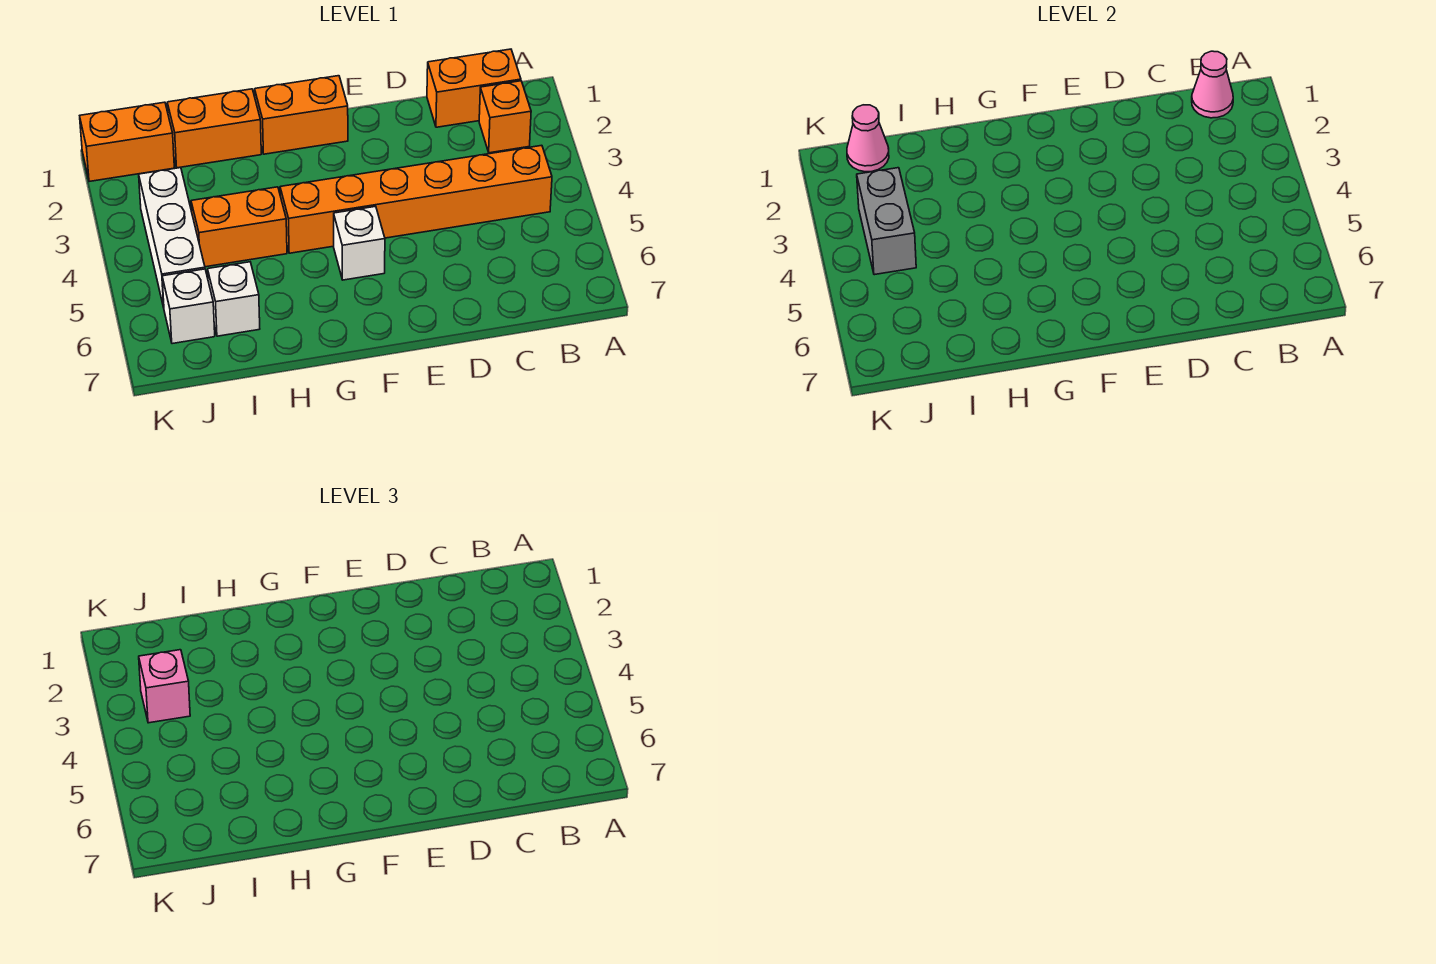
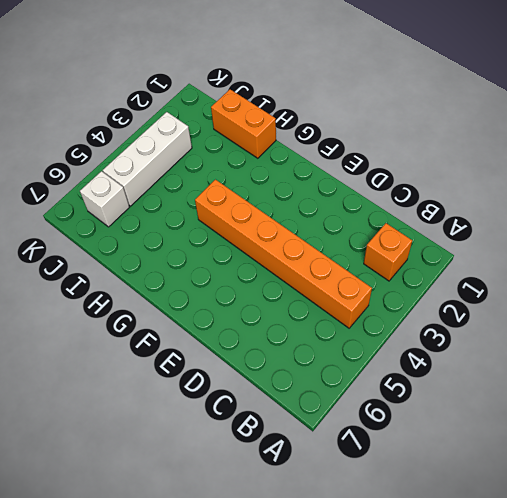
none -> orange 1x2 brick [427,49,521,127]
none -> orange 1x2 brick [255,76,348,154]
none -> white 1x1 brick [334,206,385,280]

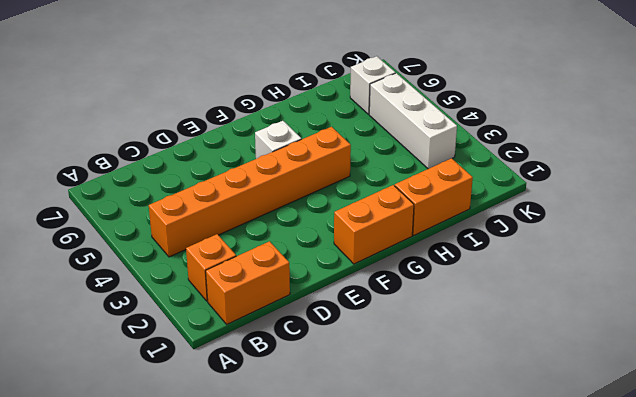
none -> orange 1x2 brick [191,187,287,267]
none -> white 1x1 brick [208,262,260,336]
none -> orange 1x2 brick [80,102,174,182]

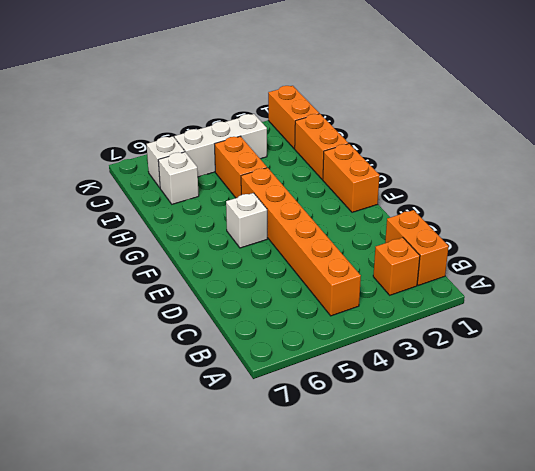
none -> pink 1x1 cone [1192,51,1233,118]
none -> pink 1x1 cone [847,105,889,172]
none -> grey 1x2 brick [857,168,916,275]

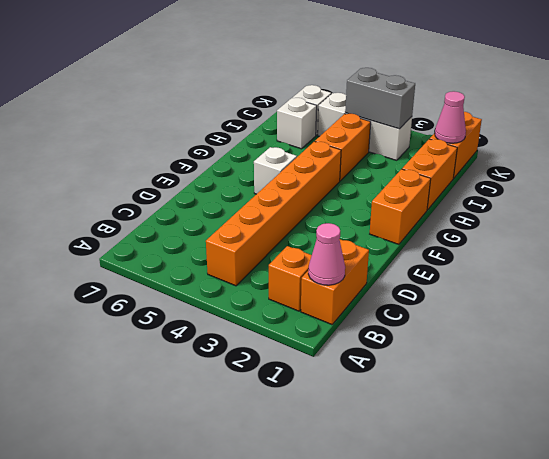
none -> pink 1x1 brick [139,650,190,723]

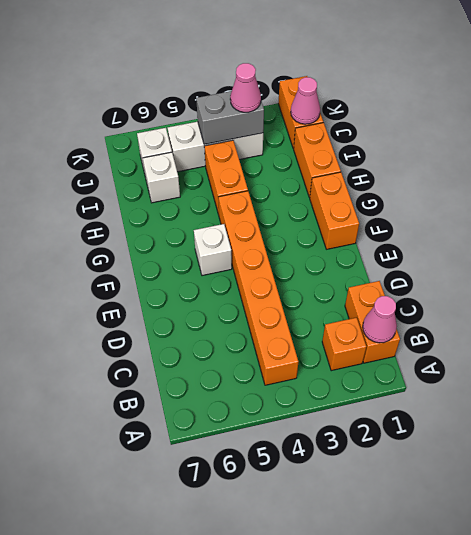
pink 1x1 cone [230,63,261,112] -> pink 1x1 brick [139,650,190,723]

